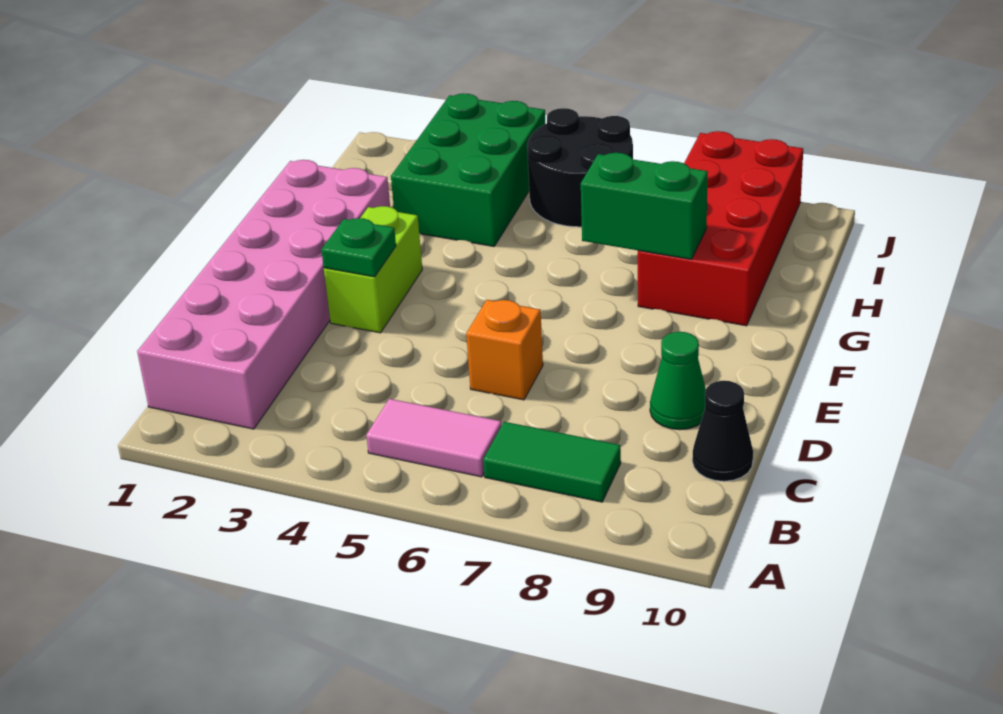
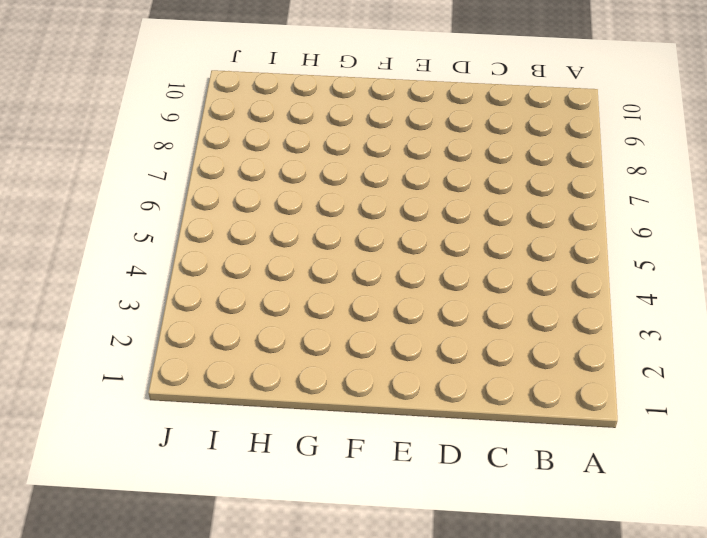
none -> pink 2x6 brick [137,160,390,429]
none -> pink 1x2 tile [366,399,502,477]
none -> green 1x2 tile [483,422,621,502]

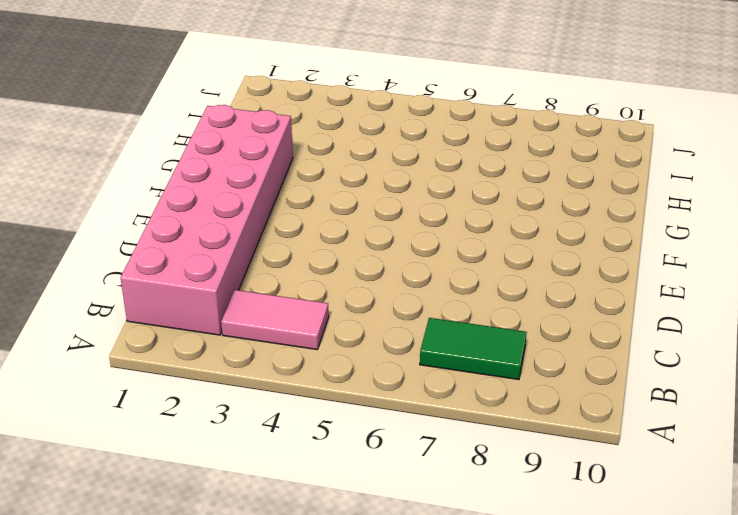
pink 1x2 tile [221,290,329,350] -> pink 1x2 tile moved to [366,399,502,477]
none -> black 1x1 cone [692,381,753,481]
none -> orange 1x1 brick [466,300,543,400]
none -> green 1x1 cone [650,332,706,430]

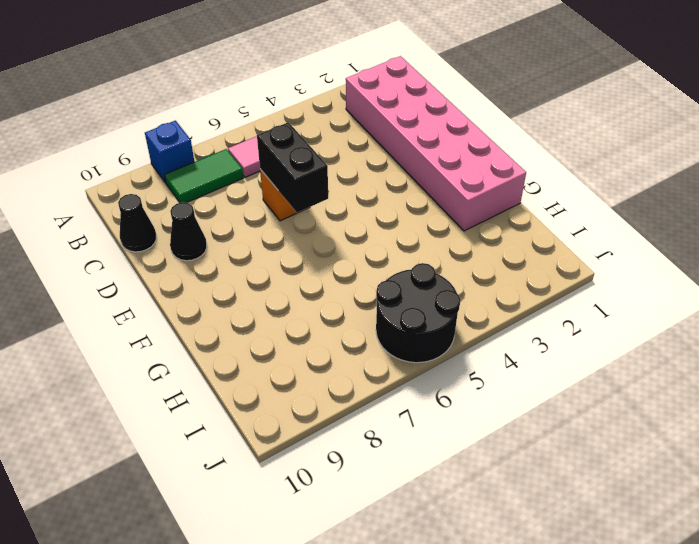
blue 1x1 brick [145,121,194,183] -> none
black 1x2 brick [257,122,328,213] -> none
black 1x1 cone [170,202,207,261] -> green 1x1 cone [650,332,706,430]
none -> lime 1x2 brick [324,206,422,333]
none -> red 2x4 brick [638,131,803,326]
none -> green 2x3 brick [391,93,545,247]

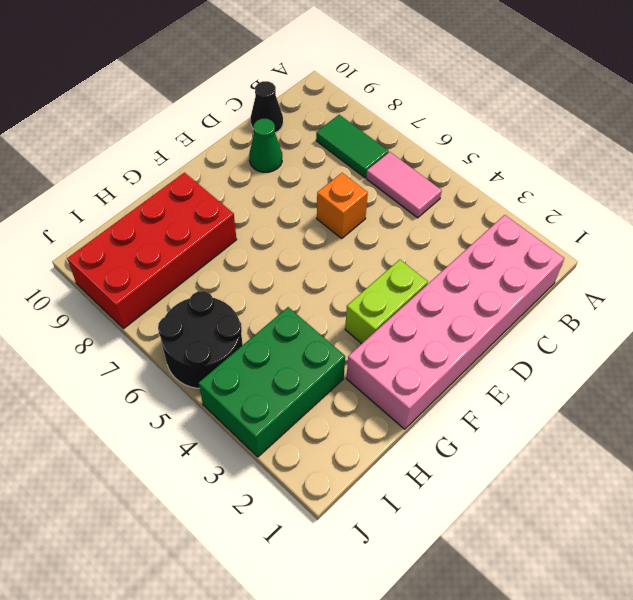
none -> green 1x1 plate [321,218,396,277]
none -> green 1x2 brick [581,153,708,259]

